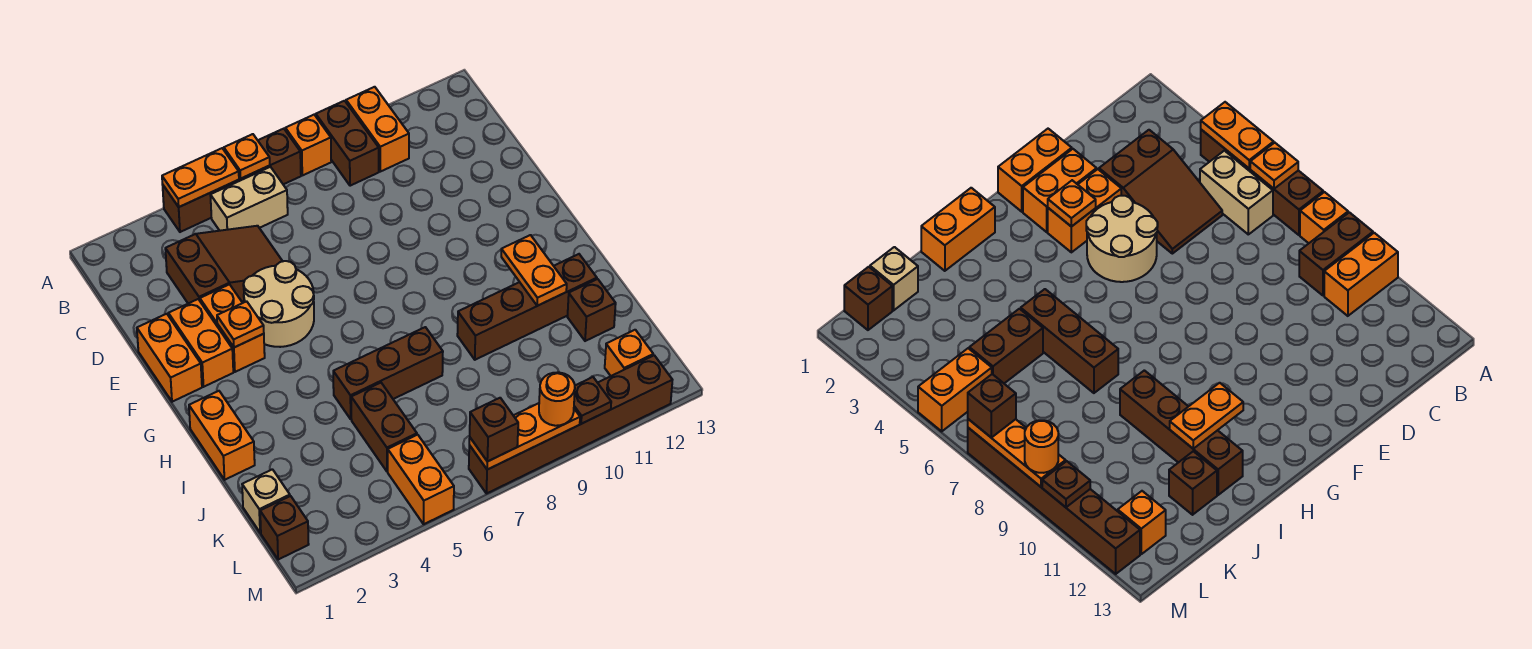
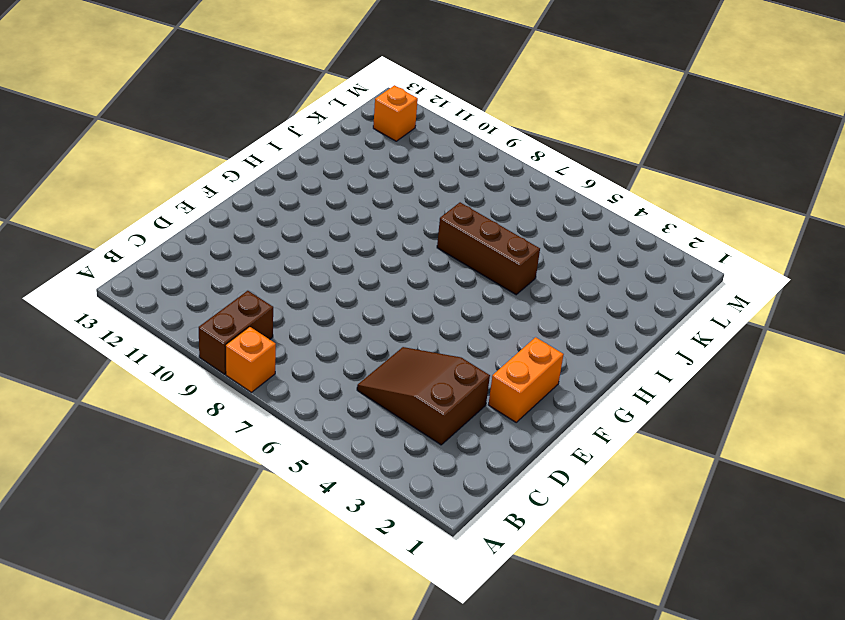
none -> brown 1x4 brick [162,129,301,232]
none -> orange 1x2 brick [346,87,409,172]
none -> tan 1x2 brick [210,167,288,231]

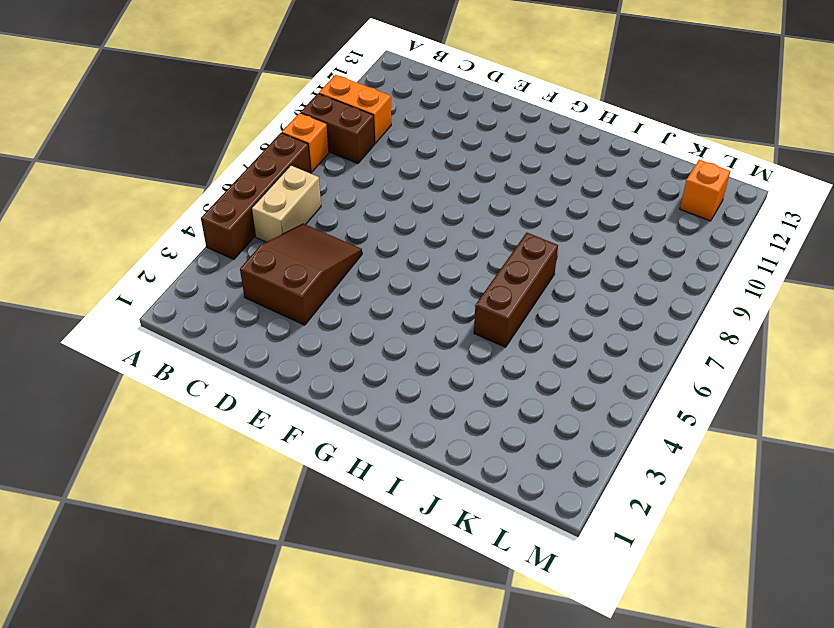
none -> orange 1x2 brick [137,314,202,402]
none -> orange 1x2 brick [168,299,233,387]
none -> orange 1x2 brick [200,284,265,372]

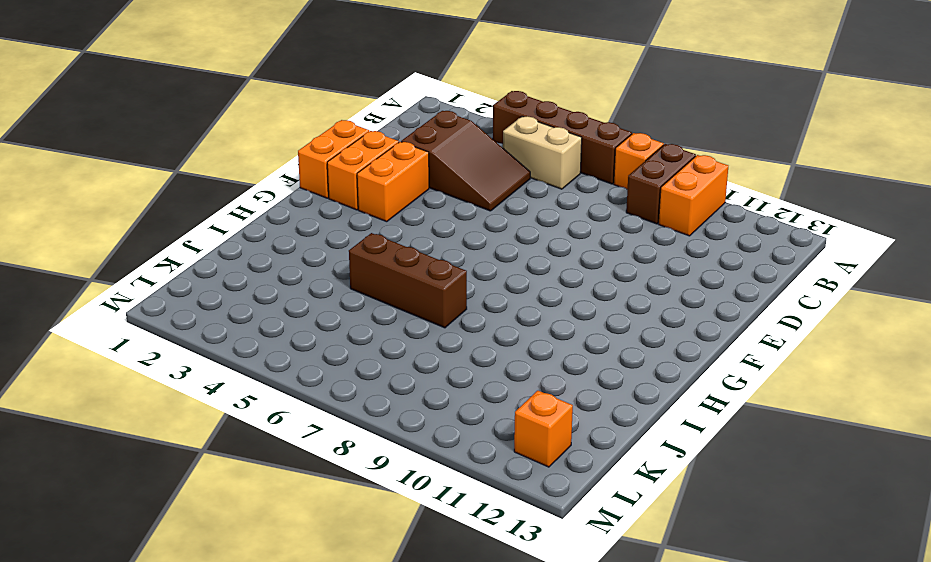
none -> tan 2x2 round brick [243,261,314,347]
none -> orange 1x2 brick [189,391,255,480]
none -> brown 1x4 brick [457,254,597,360]

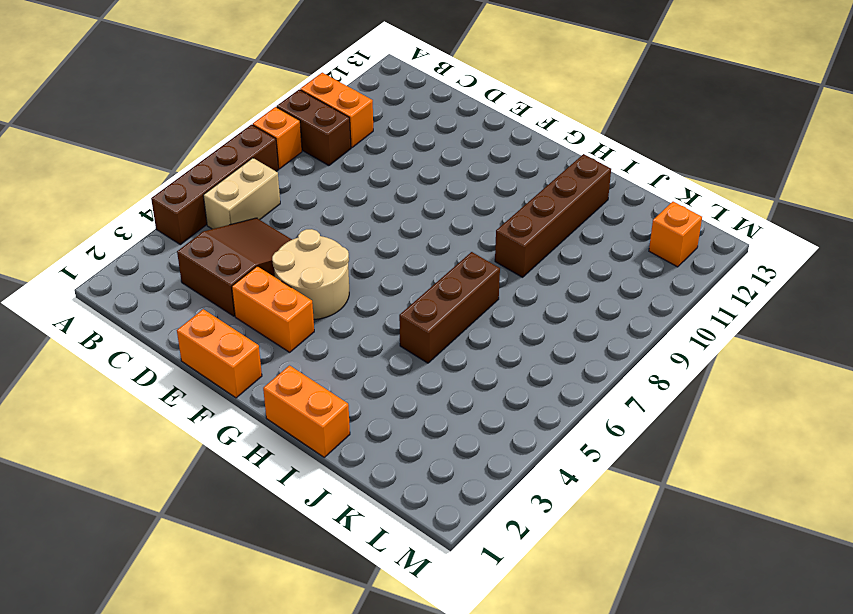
none -> orange 1x2 brick [168,299,233,387]
none -> brown 1x2 brick [351,383,417,471]
none -> brown 1x1 brick [568,279,616,341]

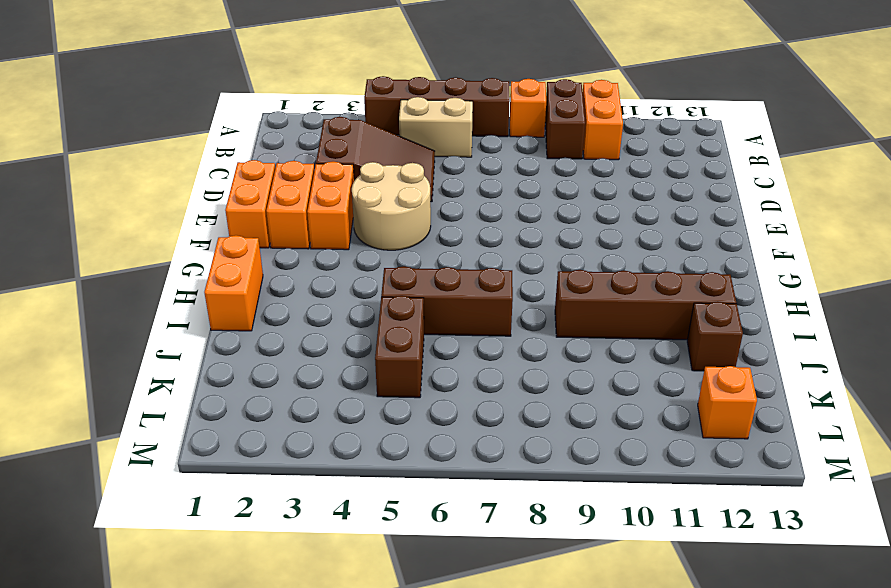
none -> tan 1x1 brick [242,469,290,533]
none -> brown 1x1 brick [260,496,309,560]
none -> orange 1x2 brick [388,435,454,524]

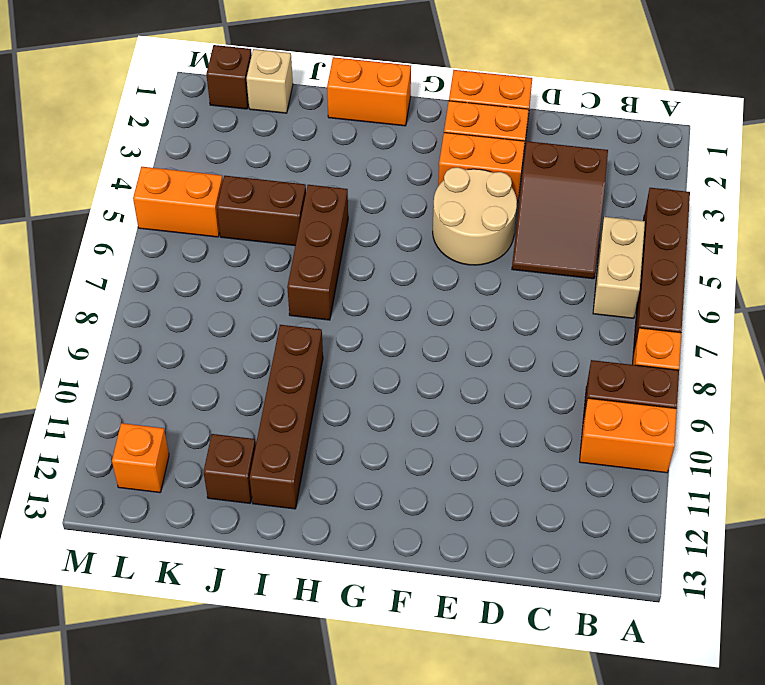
none -> brown 1x6 brick [469,355,672,494]
none -> orange 1x2 plate [162,148,239,207]
none -> orange 1x1 plate [224,134,270,179]

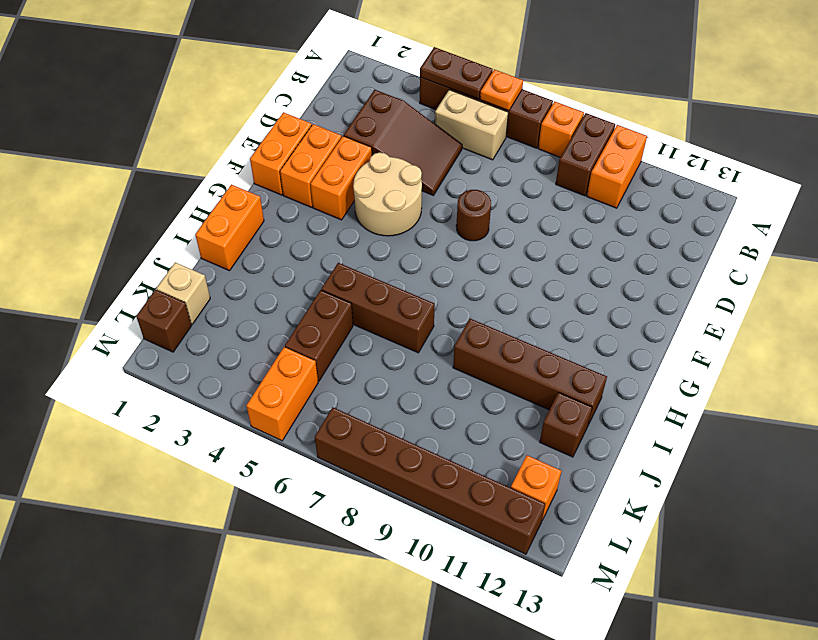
brown 1x2 plate [420,47,493,99] -> orange 1x2 plate [162,148,239,207]
brown 1x1 round brick [456,190,491,241] -> none
none -> orange 1x1 plate [217,301,264,347]
none -> orange 1x2 plate [501,235,567,306]
none -> orange 1x3 plate [469,403,580,470]

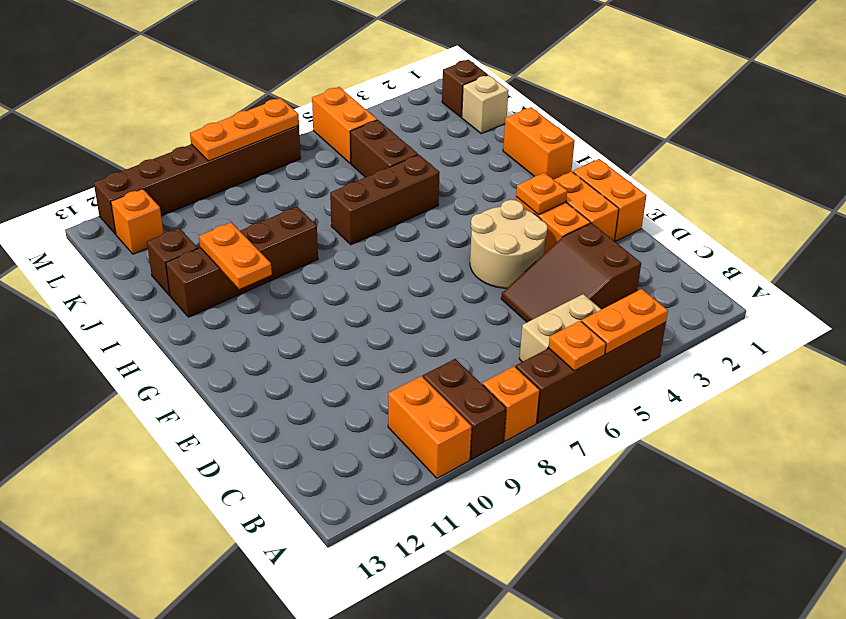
none -> brown 1x1 plate [574,377,611,424]
none -> brown 1x1 brick [470,398,518,462]
none -> orange 1x1 round brick [539,372,575,426]

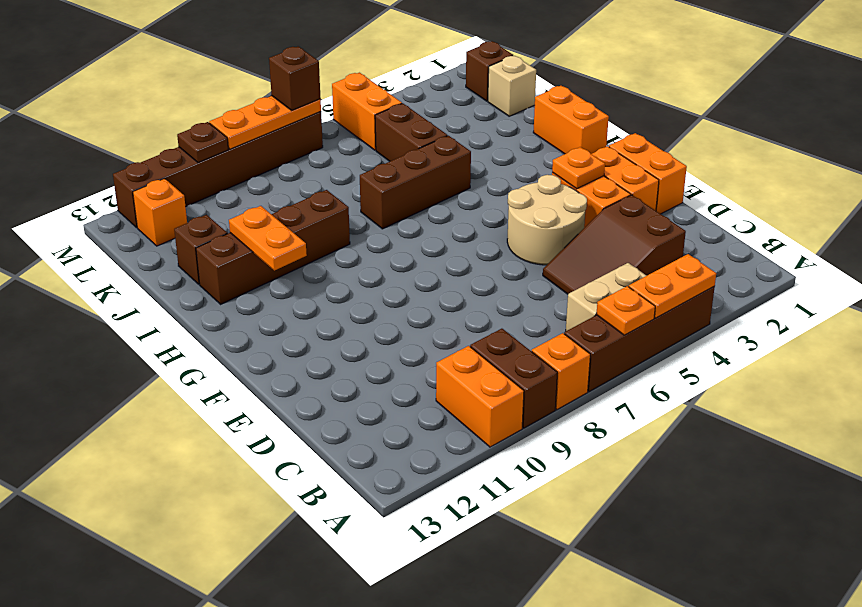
none -> orange 1x1 round brick [539,372,575,426]

